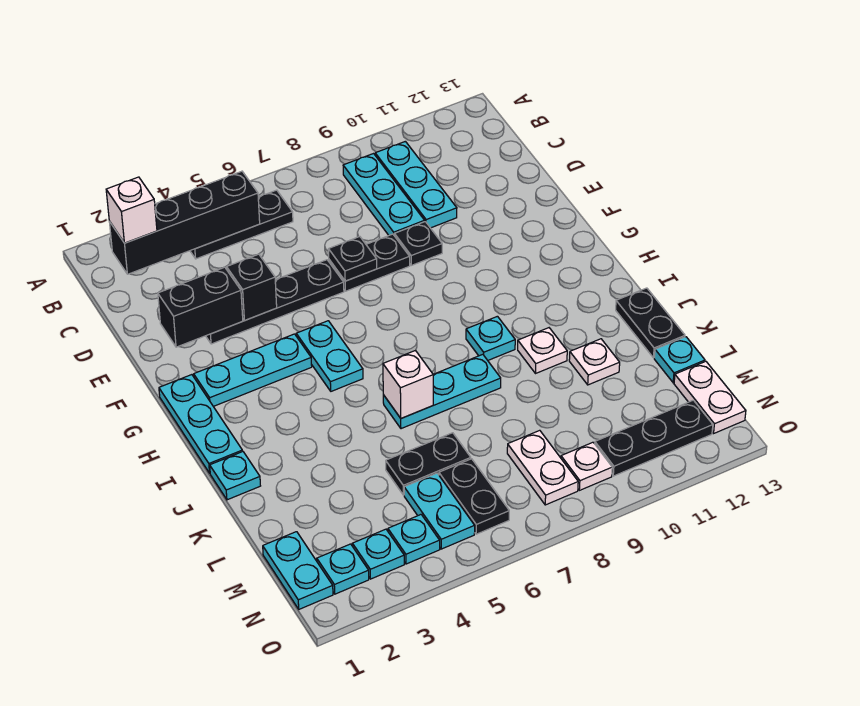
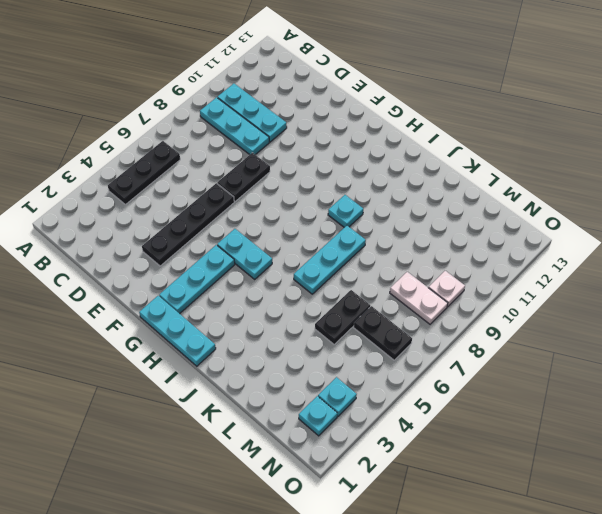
none -> black 1x1 plate [394,222,442,265]
none -> cyan 1x1 plate [210,451,260,500]
none -> white 1x1 plate [518,328,567,374]
none -> black 1x2 plate [616,288,685,358]

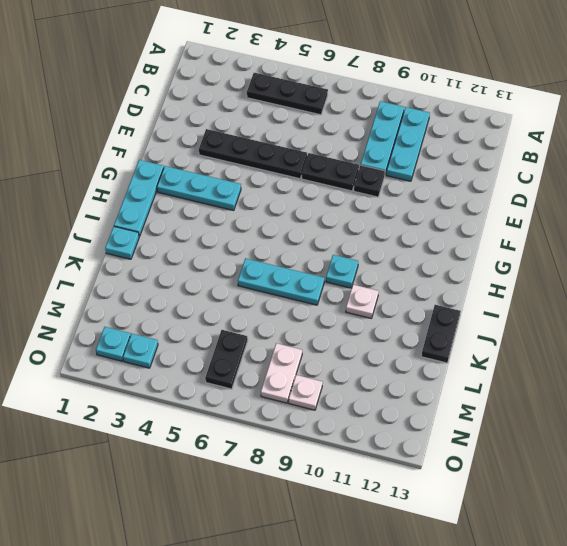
none -> cyan 1x2 plate [296,321,363,391]
none -> white 1x1 plate [569,339,620,385]
none -> black 1x2 plate [386,433,471,495]
none -> cyan 1x1 plate [654,337,705,383]

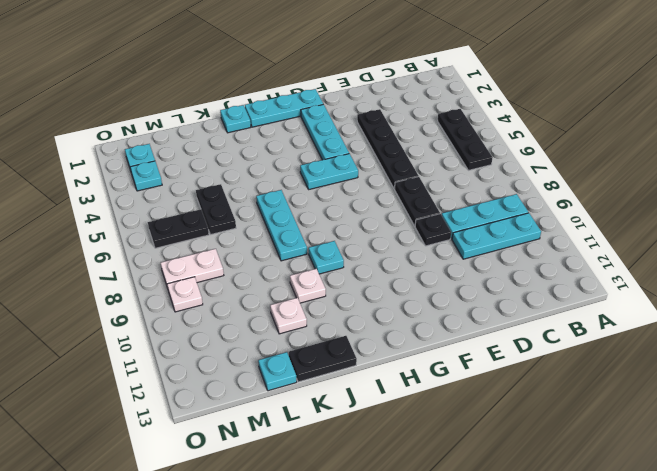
none -> cyan 1x2 plate [263,532,333,609]
none -> cyan 1x2 plate [404,473,475,549]
none -> white 1x2 plate [674,361,746,433]
none -> cyan 1x1 plate [388,515,440,564]

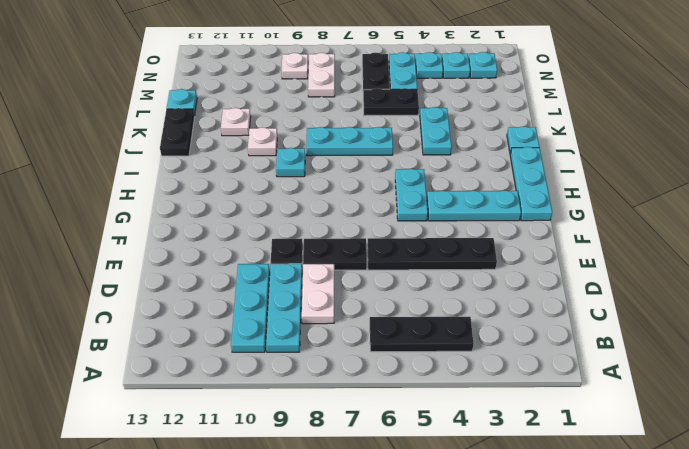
white 1x2 plate [302,264,334,324] -> white 1x2 plate moved to [674,361,746,433]
cyan 1x2 plate [420,107,452,155] -> cyan 1x2 plate moved to [263,532,333,609]
none -> black 1x3 plate [595,400,713,476]
none -> black 1x4 brick [109,171,260,274]
none -> black 1x2 brick [158,267,243,347]
none -> black 1x1 brick [227,254,277,320]

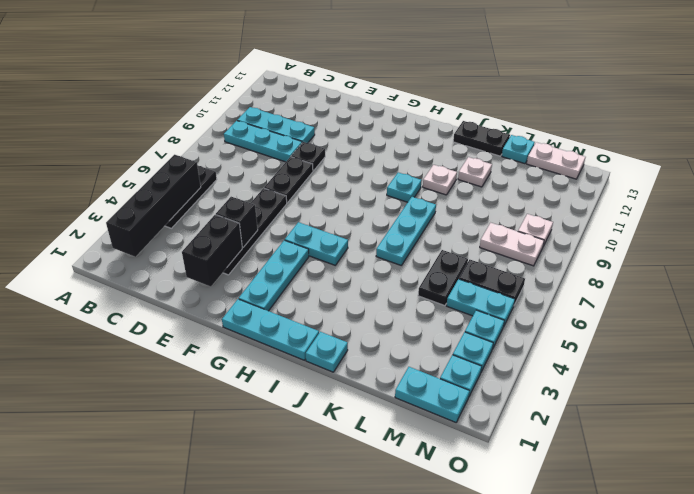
none -> black 1x3 plate [595,400,713,476]
none -> black 1x1 plate [328,237,377,281]
none -> white 1x1 brick [383,350,433,418]
none -> white 1x1 brick [106,177,157,243]

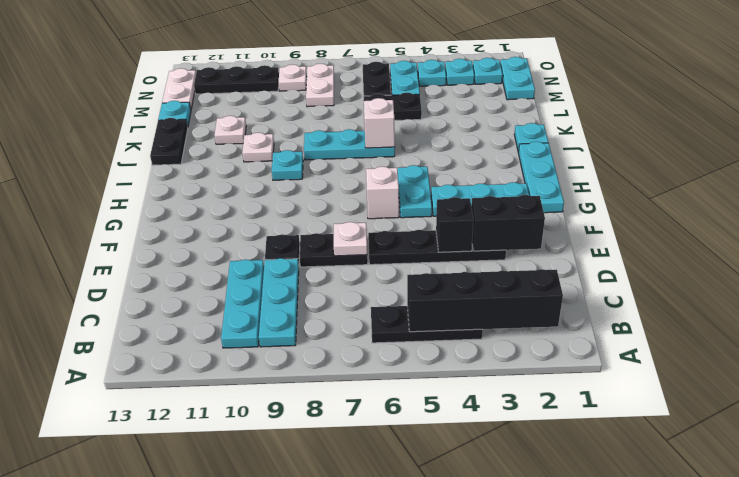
white 1x1 plate [334,222,367,256] -> black 1x1 plate [328,237,377,281]
white 1x1 brick [366,167,399,219] -> white 1x1 brick moved to [106,177,157,243]

